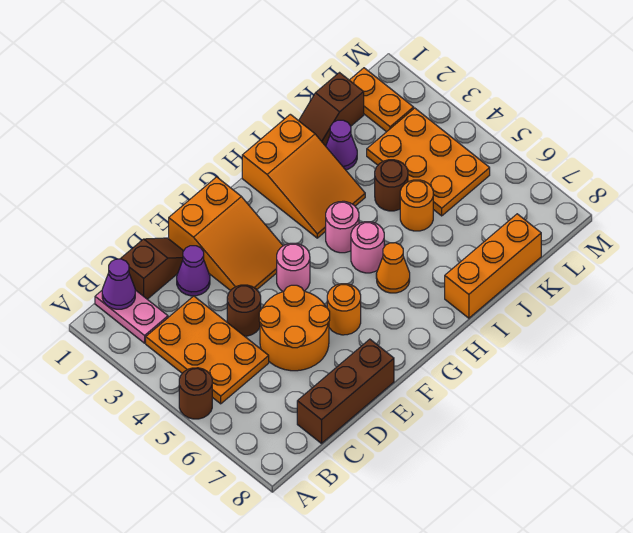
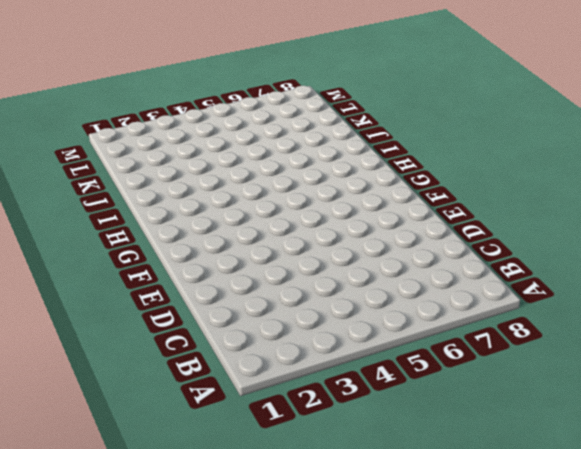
none -> brown 1x1 round brick [179,368,212,419]
none -> pink 1x2 plate [95,290,168,343]
none -> orange 2x3 plate [146,296,269,404]

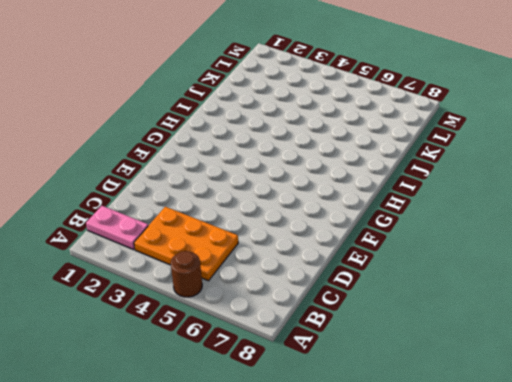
none -> brown 1x2 slope [121,238,183,299]
none -> brown 1x3 brick [297,339,394,443]
none -> purple 1x1 cone [177,246,210,296]

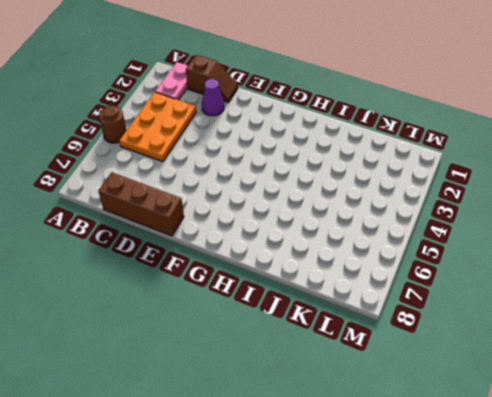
none -> brown 1x1 round brick [227,285,261,336]
none -> orange 2x2 round brick [259,285,330,371]
none -> orange 2x3 slope [169,177,283,291]

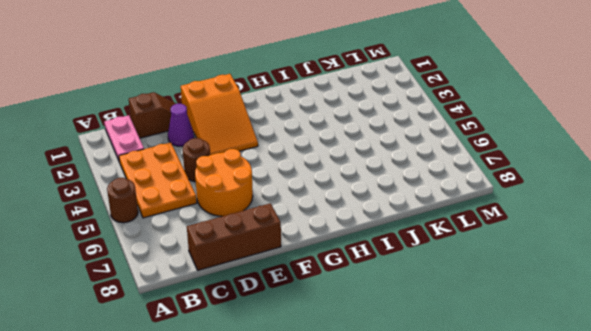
none -> pink 1x1 round brick [277,243,310,292]
none -> orange 1x1 round brick [327,284,361,335]
none -> orange 2x3 slope [242,114,365,238]

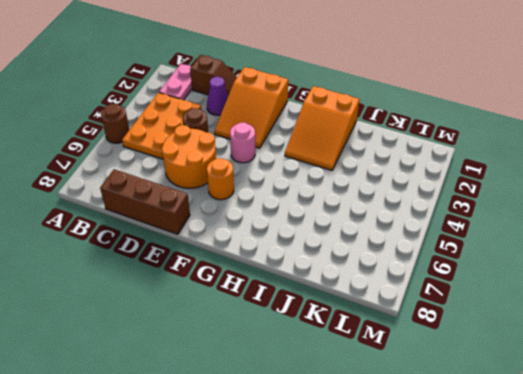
none -> pink 1x1 round brick [326,201,359,253]
none -> pink 1x1 round brick [351,222,384,273]
none -> orange 1x1 cone [376,243,410,293]

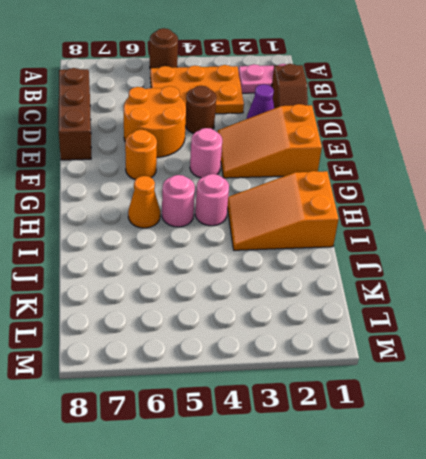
none -> orange 1x3 brick [445,214,541,318]
none -> brown 1x2 slope [299,73,364,146]
none -> purple 1x1 cone [326,120,357,170]

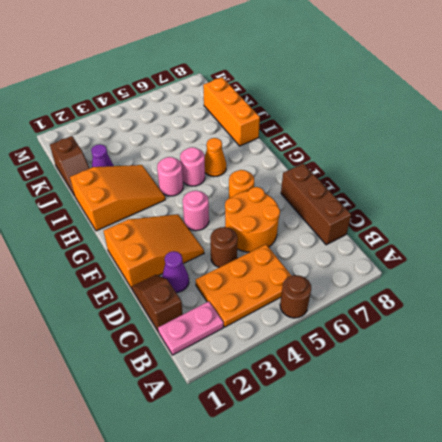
none -> brown 1x1 round brick [375,160,408,211]
none -> orange 1x1 round brick [400,180,433,231]
none -> orange 2x3 plate [367,108,490,216]

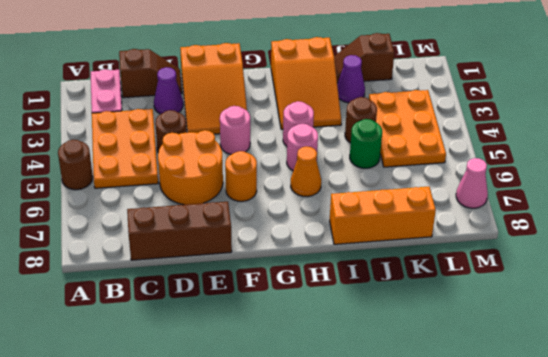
green 1x1 round brick [350,119,382,168] -> orange 1x1 round brick [400,180,433,231]
pink 1x1 cone [456,158,488,208] -> none
none -> orange 1x2 plate [350,68,414,132]
none -> purple 1x1 cone [102,259,135,309]

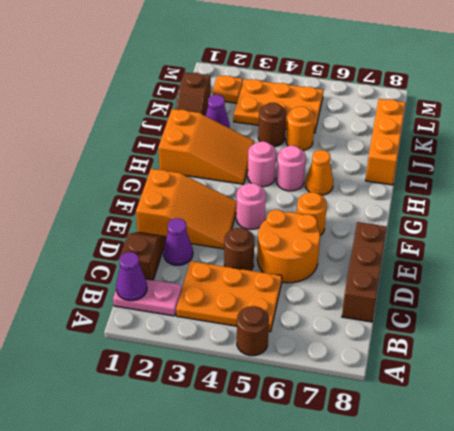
orange 1x1 plate [212,75,243,103] -> orange 1x2 plate [350,68,414,132]

